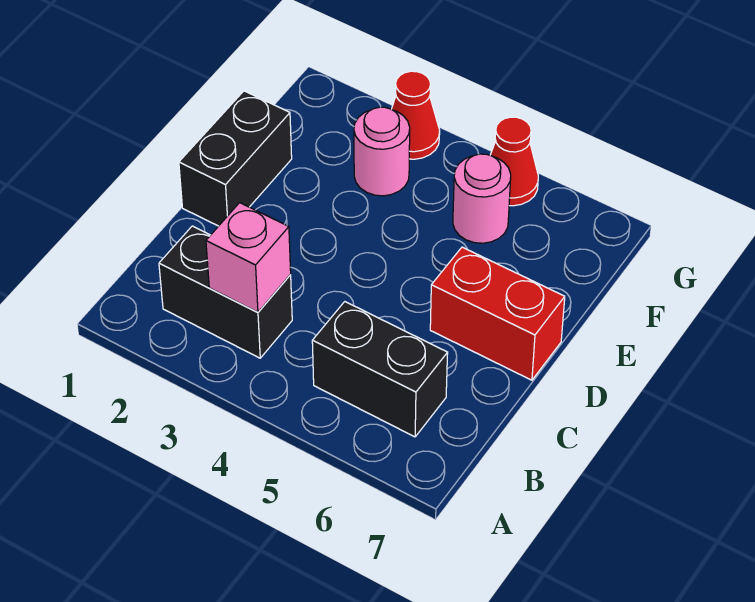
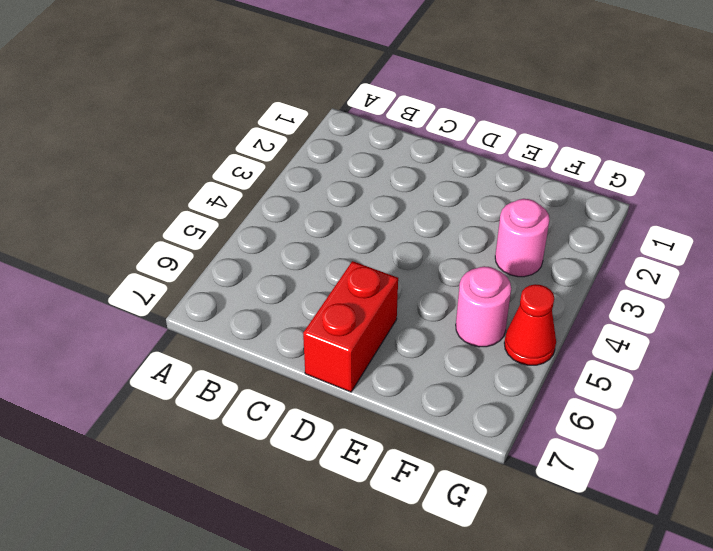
none -> black 1x2 brick [159,226,292,358]
none -> black 1x2 brick [312,302,448,437]

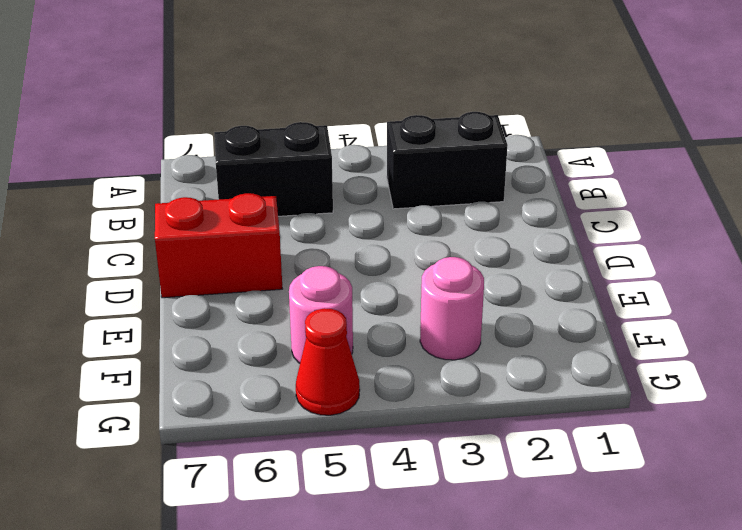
none -> black 1x2 brick [179,91,292,226]
none -> red 1x1 cone [392,71,440,159]

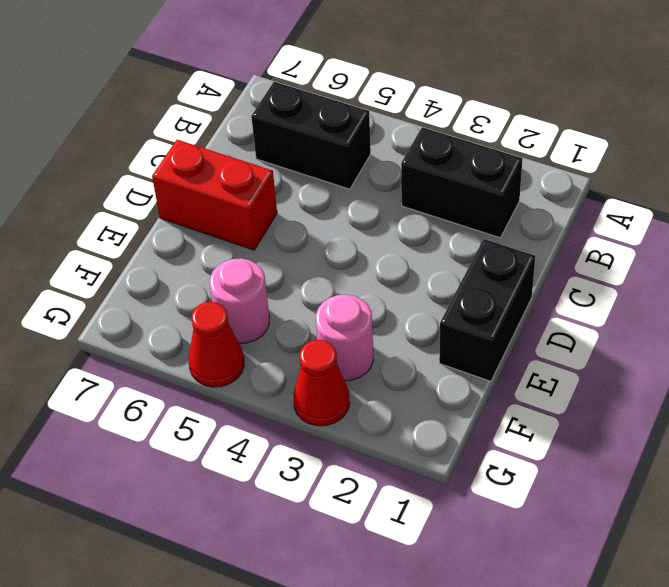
none -> pink 1x1 brick [206,203,291,312]

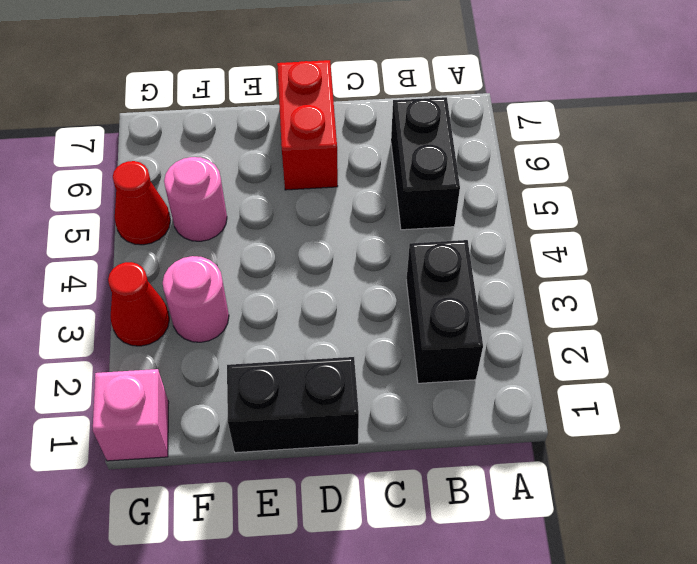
pink 1x1 brick [93,369,169,461] -> pink 1x1 brick moved to [206,203,291,312]

